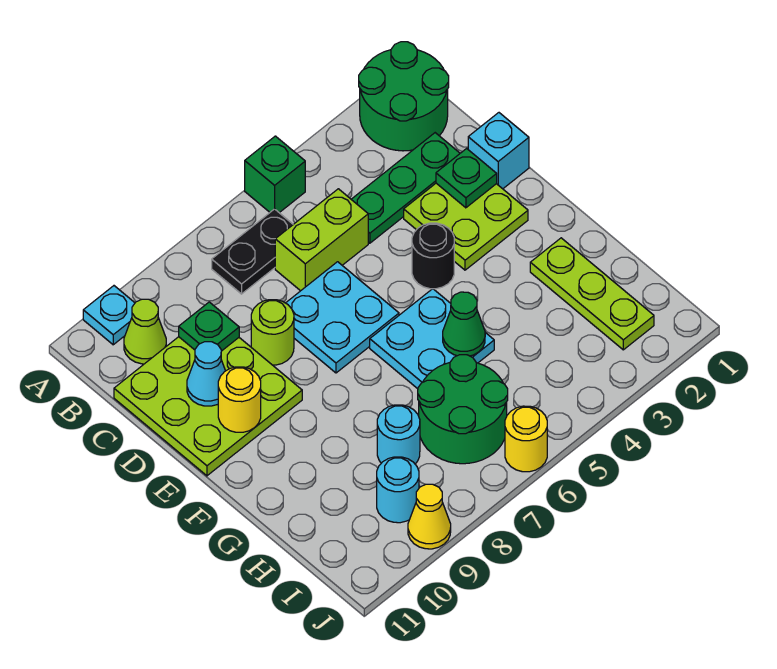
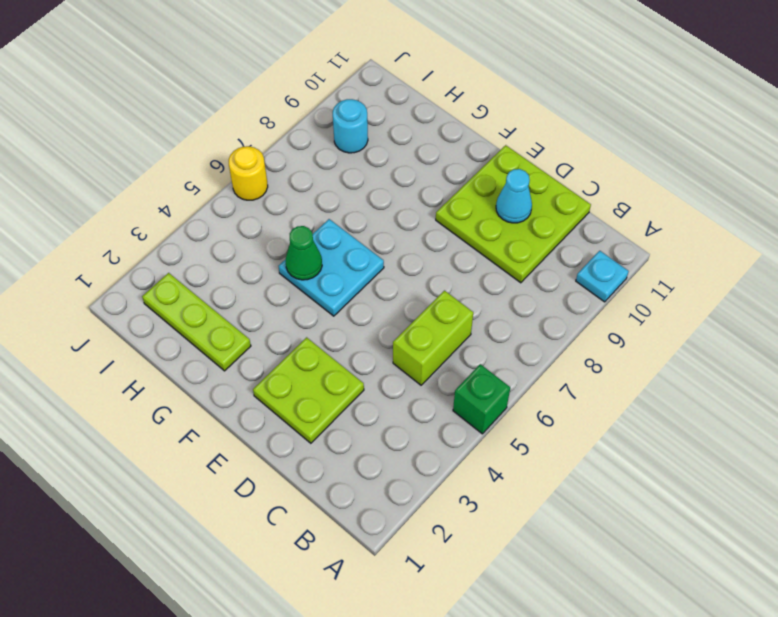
none -> green 2x2 round brick [359,42,449,151]
none -> black 1x2 plate [212,209,293,294]
none -> lime 1x1 cone [124,299,166,364]

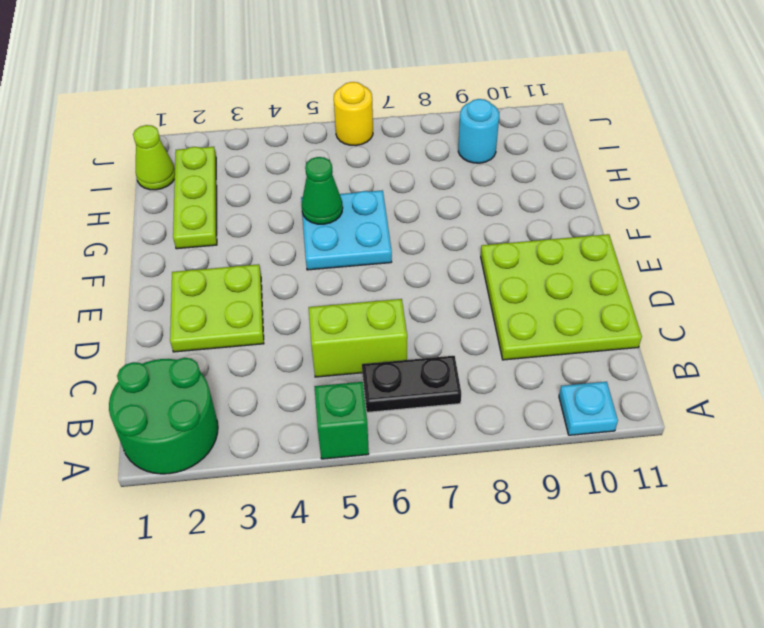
lime 1x1 cone [133,125,175,190] -> lime 1x1 cone moved to [124,299,166,364]
none -> green 1x3 plate [351,133,460,243]
none -> cyan 1x1 brick [468,113,529,189]
none -> cyan 2x2 plate [286,262,399,373]

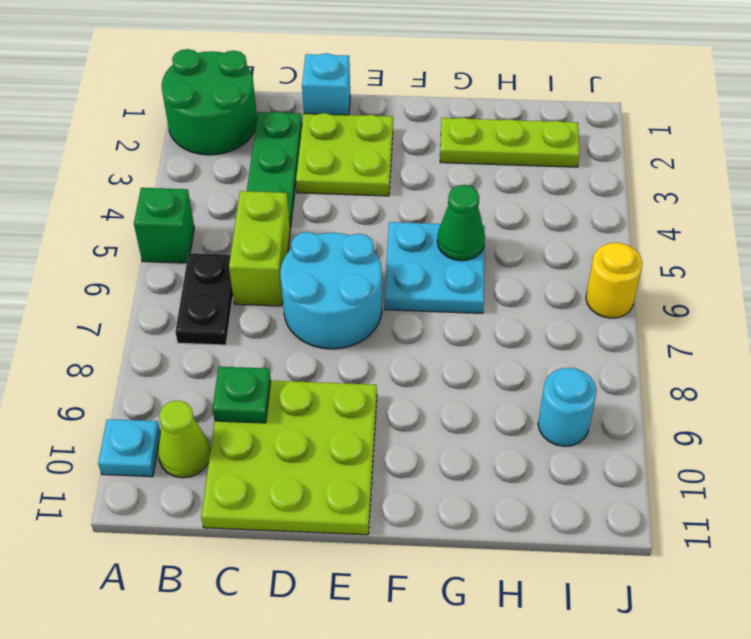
cyan 2x2 round brick [280,232,382,349] -> cyan 2x2 plate [286,262,399,373]
none -> lime 1x1 round brick [251,300,294,365]
none -> black 1x1 round brick [412,223,454,289]
none -> green 2x2 round brick [418,355,508,464]

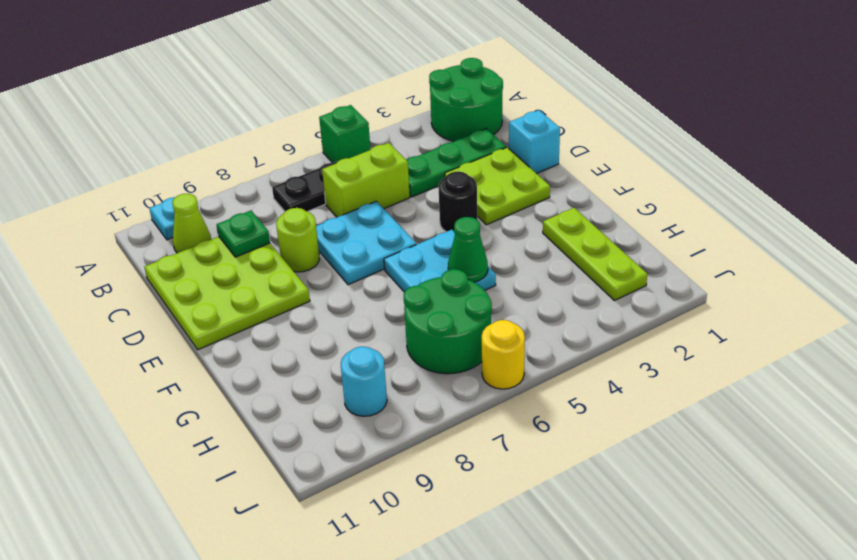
none -> cyan 1x1 round brick [377,405,420,464]
none -> yellow 1x1 cone [408,484,451,549]
none -> green 1x1 plate [436,148,497,208]

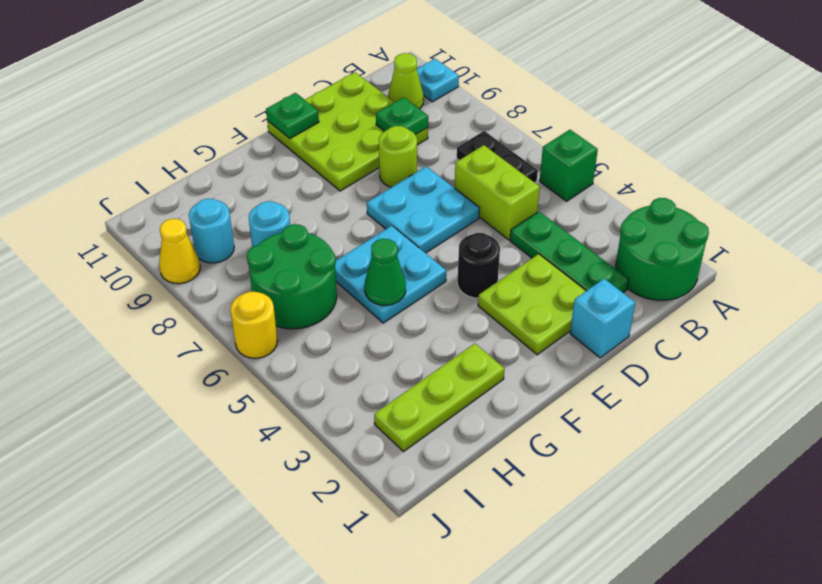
green 1x1 plate [266,93,319,139] -> green 1x1 plate moved to [436,148,497,208]
none -> cyan 1x1 cone [187,342,225,406]
none -> yellow 1x1 round brick [218,367,261,432]

